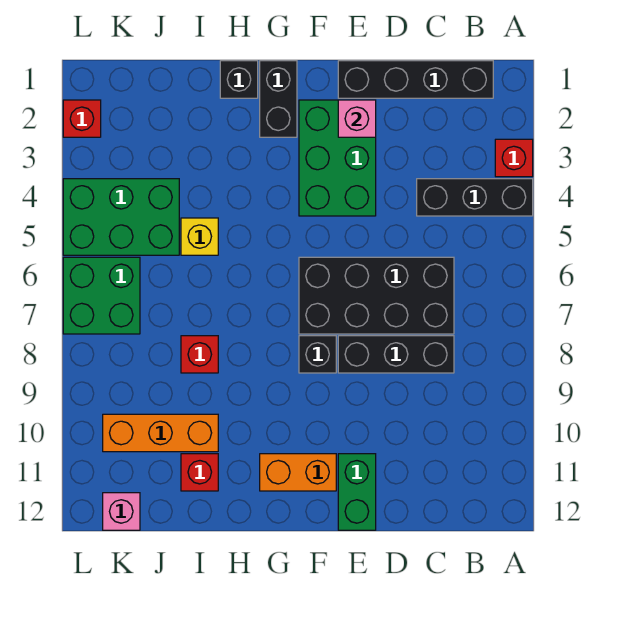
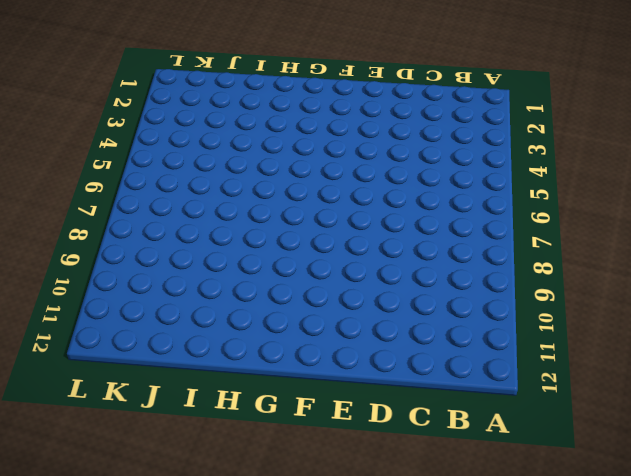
none -> red 1x1 brick [495,139,533,177]
none -> black 1x3 brick [417,179,533,216]
none -> black 1x4 brick [338,61,493,98]

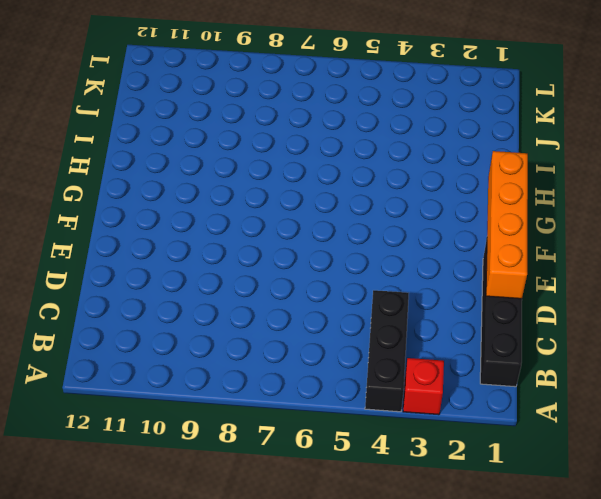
orange 1x4 brick [486,151,528,299] -> none
none -> black 2x4 brick [299,257,454,334]
none -> black 1x3 brick [338,336,454,373]
none -> green 2x3 brick [299,100,376,216]

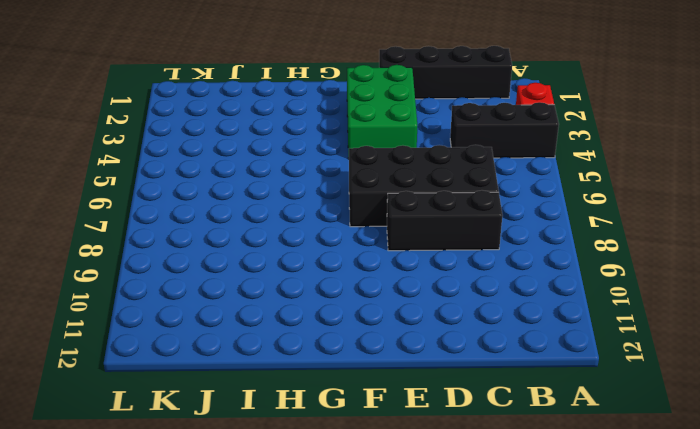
none -> green 1x2 brick [338,454,376,530]
none -> black 1x1 brick [299,336,336,373]
none -> orange 1x2 brick [260,454,336,491]

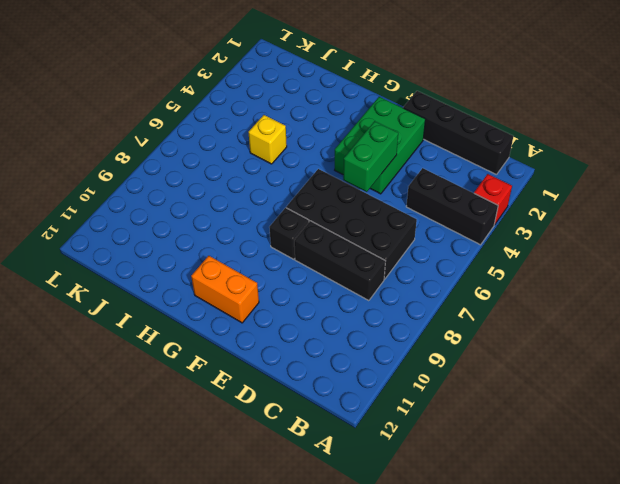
green 1x2 brick [343,121,398,192] -> green 1x2 brick moved to [338,454,376,530]
none -> black 1x2 brick [260,61,297,137]
none -> black 1x1 brick [220,61,258,98]
none -> red 1x1 brick [181,336,218,373]

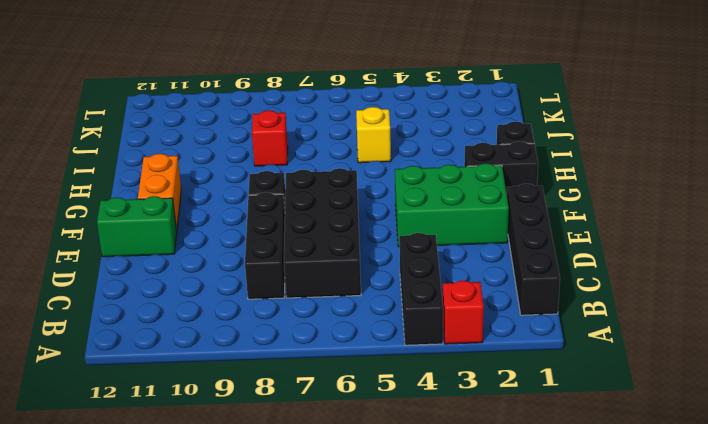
none -> orange 1x3 brick [103,414,218,452]
none -> red 1x1 brick [181,454,218,491]
none -> green 2x3 brick [63,179,179,255]

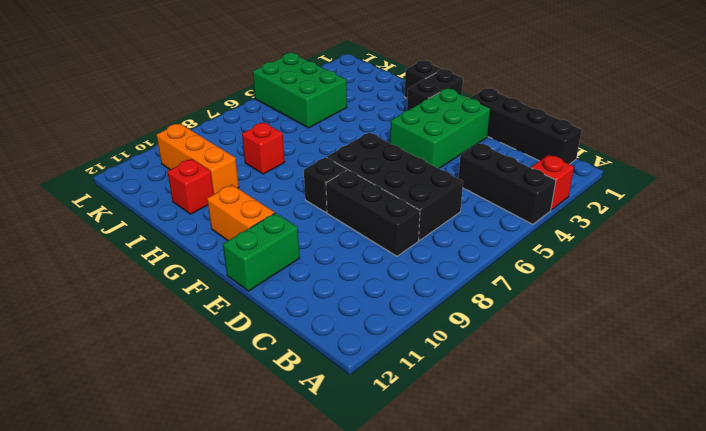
none -> yellow 1x1 brick [181,218,218,255]
none -> green 2x2 brick [63,257,140,334]
none -> pink 1x1 brick [103,493,140,530]

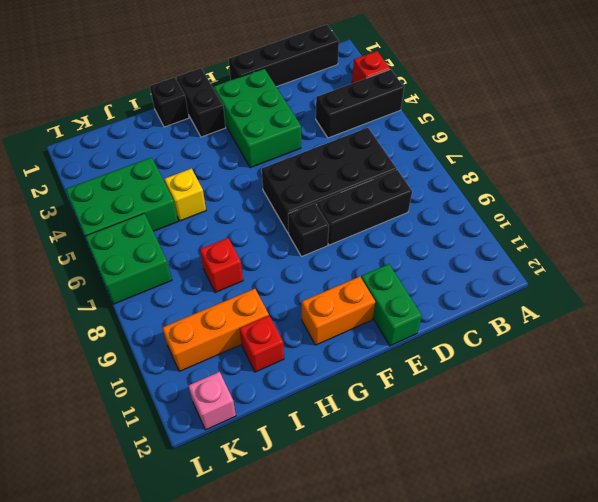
none -> red 1x1 brick [63,100,101,137]
none -> pink 1x1 brick [338,100,376,137]

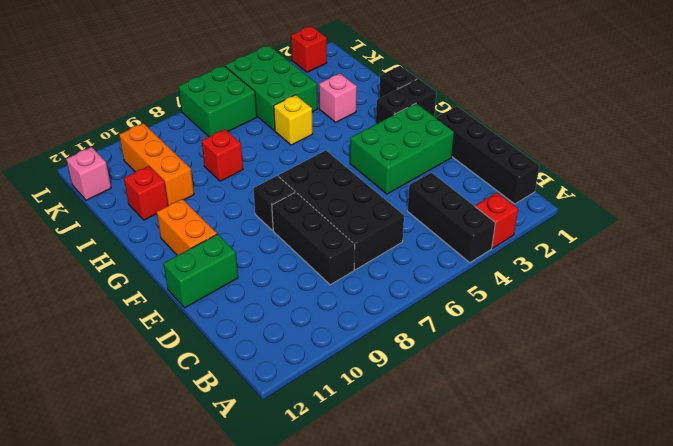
pink 1x1 brick [319,74,357,122] -> pink 1x1 brick moved to [338,100,376,137]

